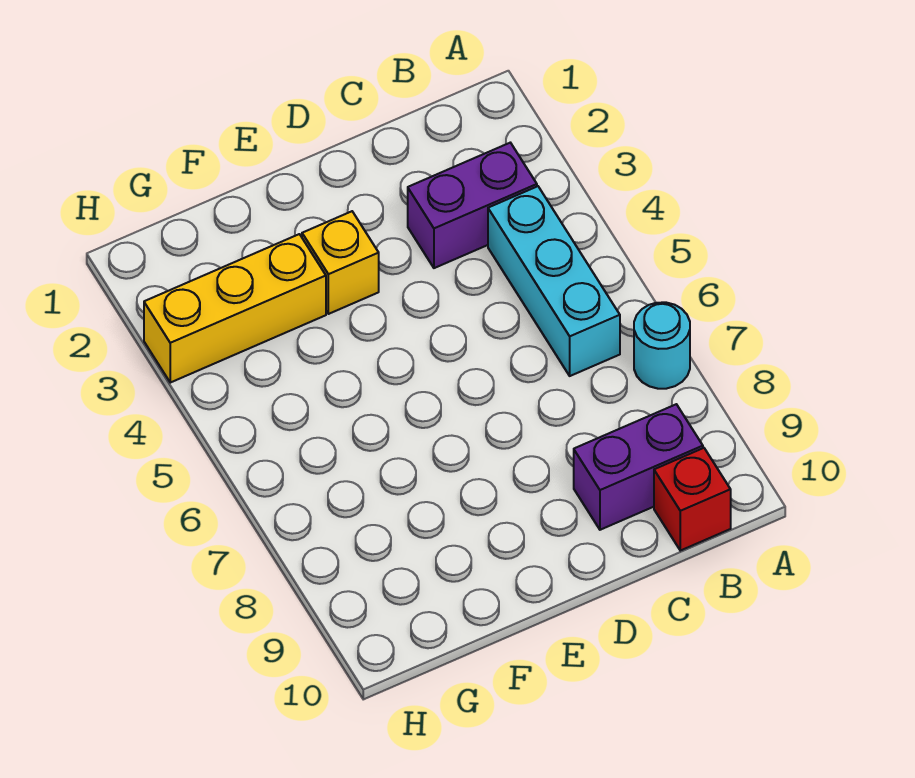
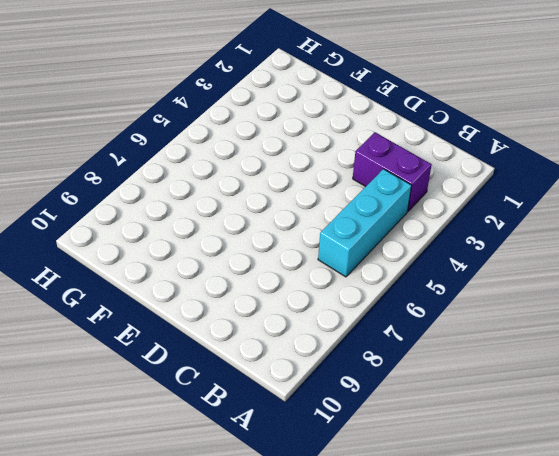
none -> cyan 1x1 round brick [634,302,690,389]
none -> purple 1x2 brick [574,404,703,530]

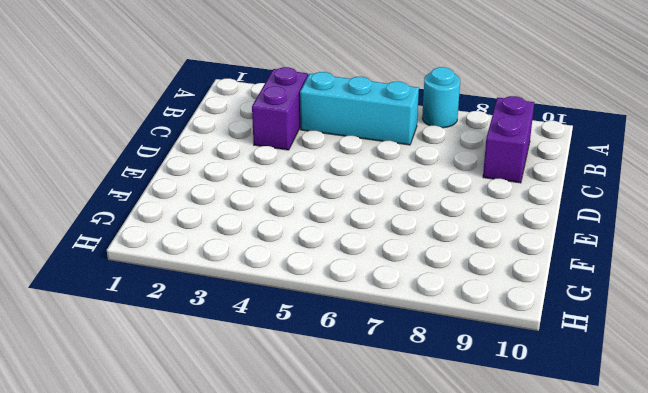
none -> red 1x1 brick [654,448,731,551]
none -> yellow 1x1 brick [302,211,379,314]

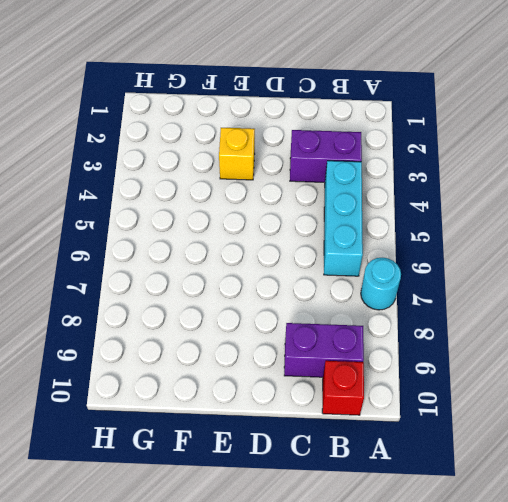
none -> yellow 1x3 brick [144,234,326,383]

